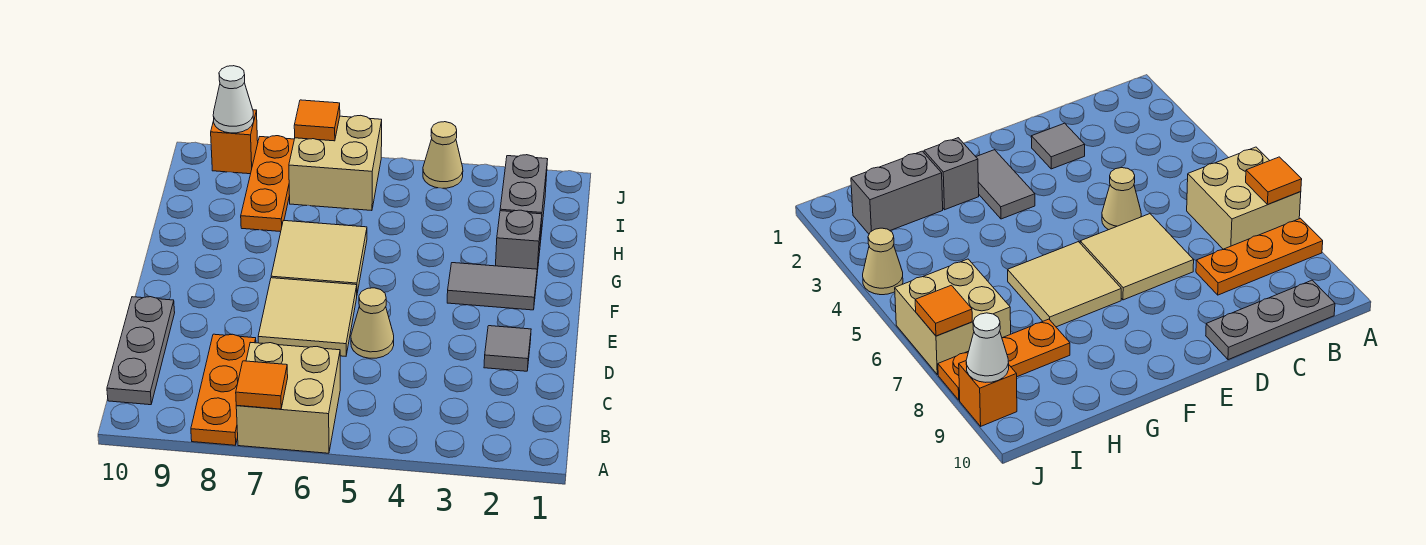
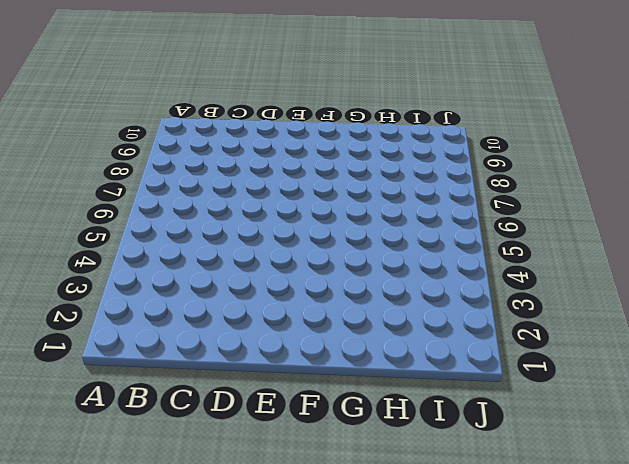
none -> tan 2x2 brick [236,342,340,453]
none -> orange 1x3 plate [191,334,256,445]
none -> grey 1x3 plate [107,297,175,405]

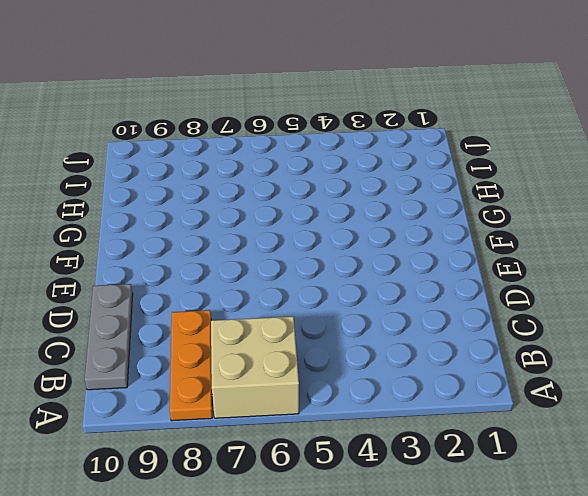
none -> grey 1x1 tile [484,326,531,371]
none -> tan 1x1 cone [351,288,394,358]
none -> tan 2x2 tile [258,278,357,356]

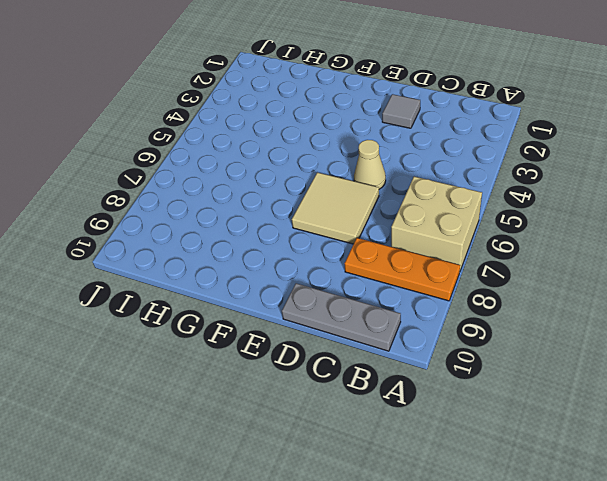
none -> grey 1x2 tile [447,263,537,310]
none -> tan 2x2 tile [271,221,367,293]
none -> grey 1x1 brick [496,210,542,272]

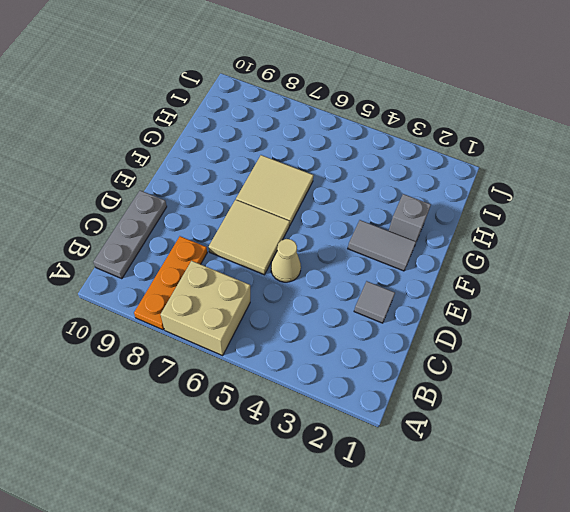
none -> grey 1x2 brick [500,155,548,243]
none -> orange 1x3 plate [241,136,294,232]
none -> tan 2x2 brick [289,115,382,211]

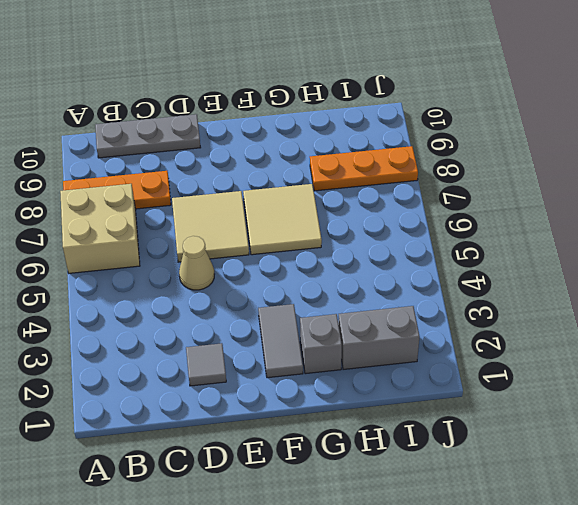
none -> tan 2x2 brick [289,115,382,211]
none -> tan 1x1 cone [423,122,463,188]
none -> orange 1x1 brick [211,110,258,174]

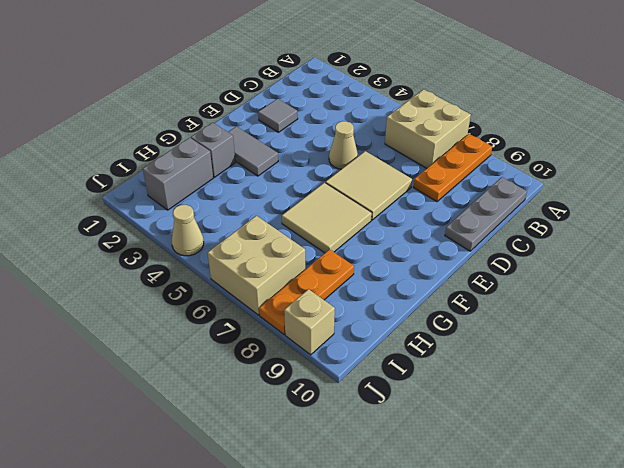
tan 1x1 brick [284,289,335,355] -> orange 1x1 brick [211,110,258,174]
none -> orange 1x1 tile [236,361,288,409]
none -> orange 1x1 tile [294,100,340,141]
none -> white 1x1 cone [213,66,254,133]

